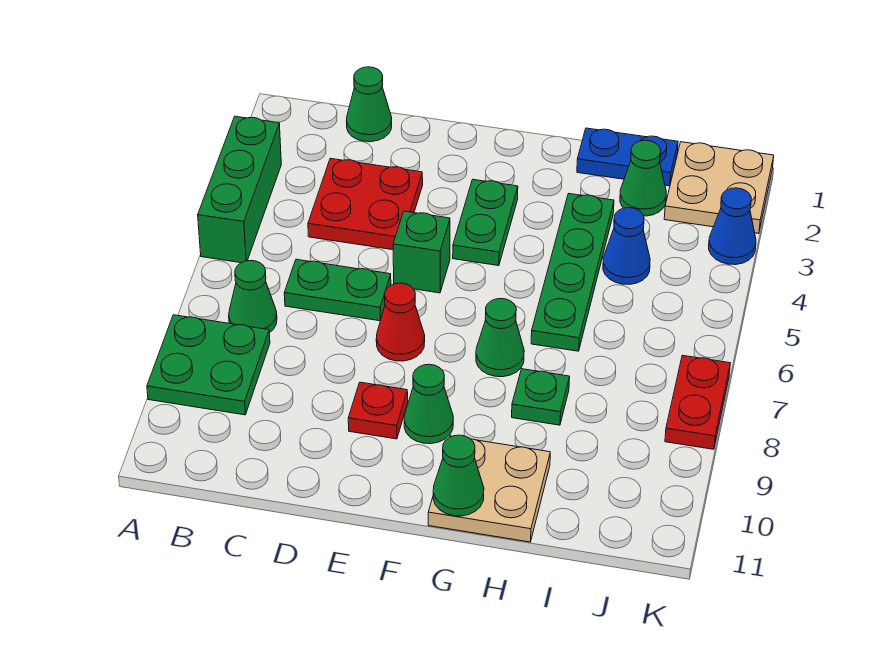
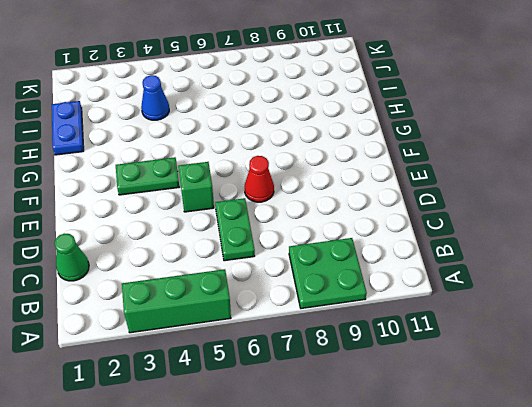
none -> green 1x1 cone [229,260,277,333]
none -> red 2x2 plate [308,158,423,250]
none -> red 1x1 plate [348,382,408,439]

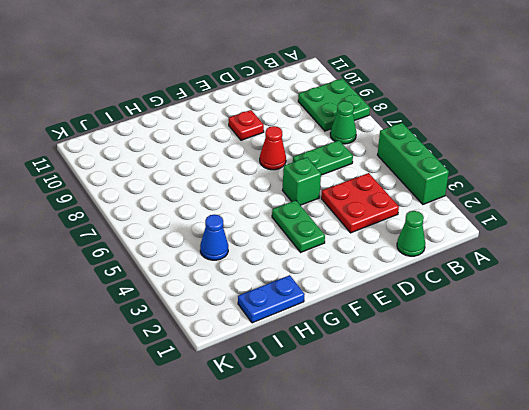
none -> green 1x1 cone [404,364,453,444]
none -> green 1x1 cone [476,298,524,377]
none -> tan 2x2 plate [428,436,550,542]

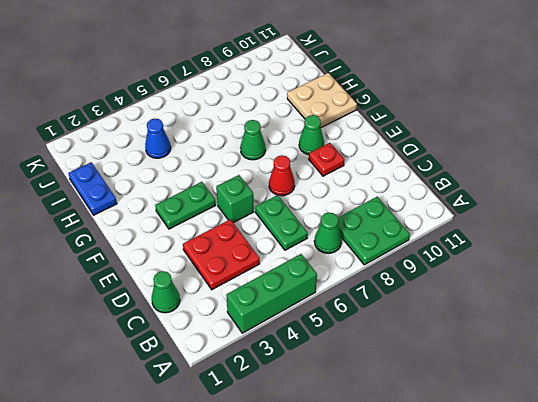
none -> green 1x4 plate [531,194,614,351]
none -> green 1x1 plate [512,369,570,425]
none -> green 1x1 cone [620,140,666,216]

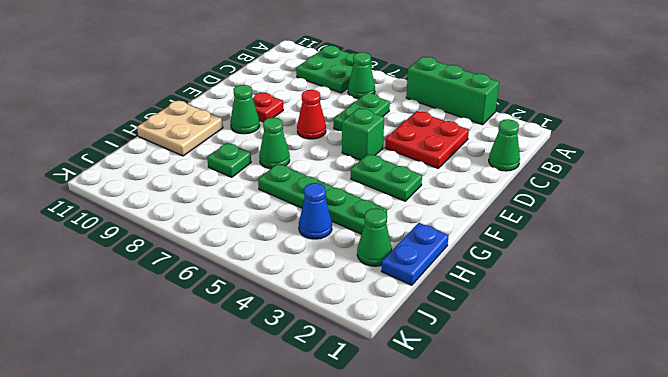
none -> tan 2x2 plate [664,142,774,234]
none -> blue 1x1 cone [709,188,756,265]
none -> red 1x2 plate [665,355,730,449]

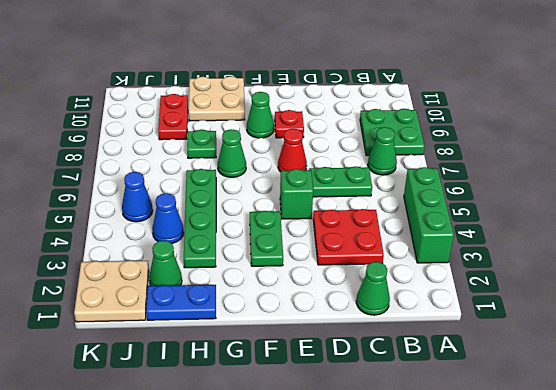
red 1x2 plate [158,94,188,140] -> red 1x2 plate moved to [665,355,730,449]
blue 1x1 cone [122,172,153,222] -> blue 1x1 cone moved to [709,188,756,265]
none -> green 1x1 cone [433,435,484,516]

